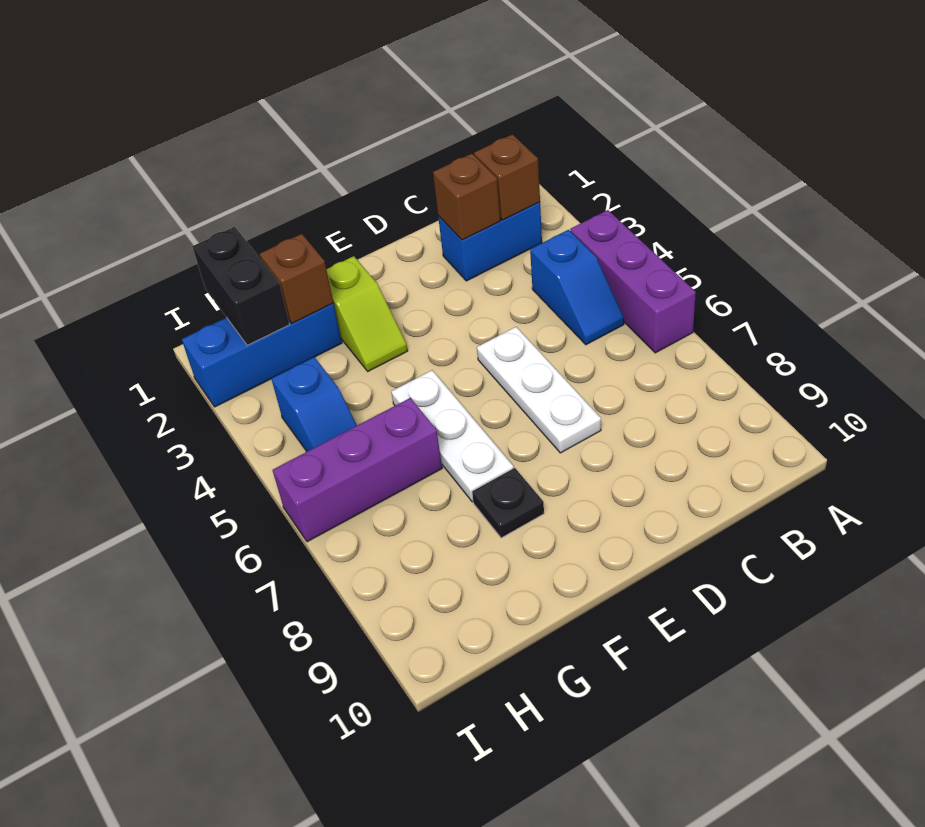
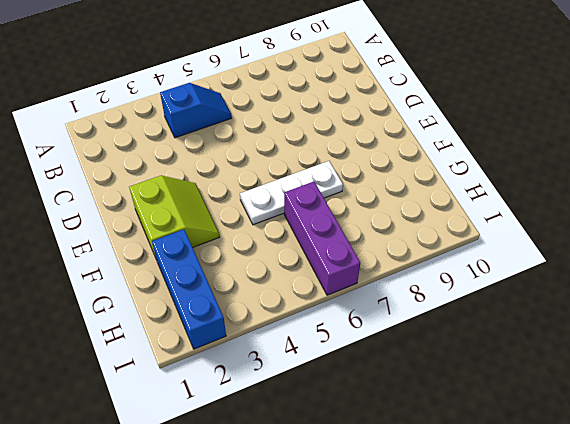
lime 2x2 slope [129,175,220,258] -> lime 1x2 slope [326,256,408,371]
none -> purple 1x3 brick [570,210,696,353]
none -> blue 1x2 brick [438,202,542,281]
none -> white 1x3 plate [477,327,601,453]

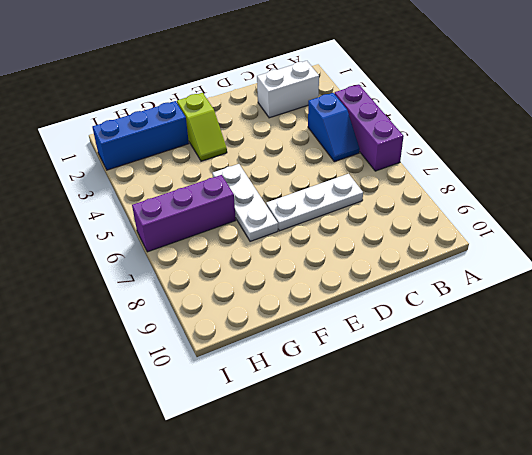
white 1x2 brick [257,61,319,118] -> blue 1x2 brick [438,202,542,281]
white 1x3 plate [266,174,363,231] -> white 1x3 plate turned to [477,327,601,453]
none -> black 1x1 plate [472,468,544,538]
none -> blue 1x2 slope [272,357,357,451]
none -> brown 1x1 brick [474,134,540,220]

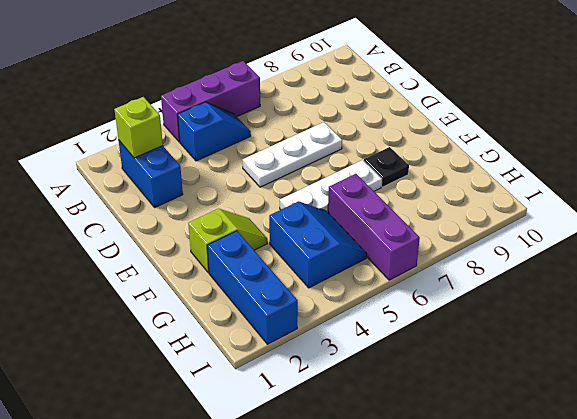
lime 1x1 brick [114,97,163,158] -> brown 1x1 brick [474,134,540,220]
blue 2x2 slope [269,201,367,288] -> blue 1x2 slope [272,357,357,451]
none -> brown 1x1 brick [433,154,500,240]
none -> brown 1x1 brick [260,234,333,323]
none -> black 1x2 brick [192,227,290,345]

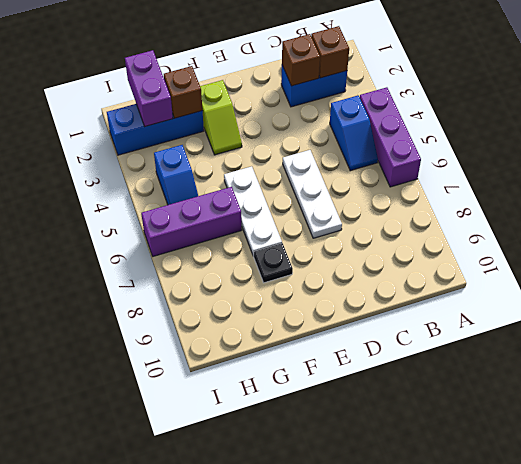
purple 1x2 brick [125,50,173,127] -> black 1x2 brick [192,227,290,345]

